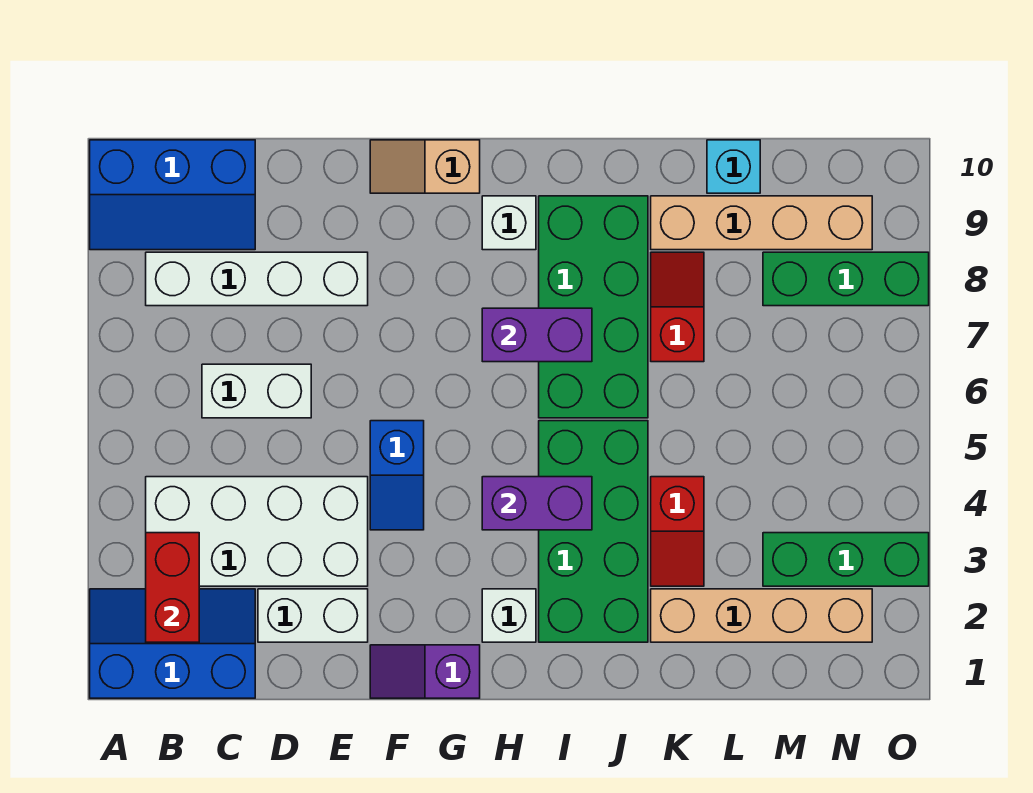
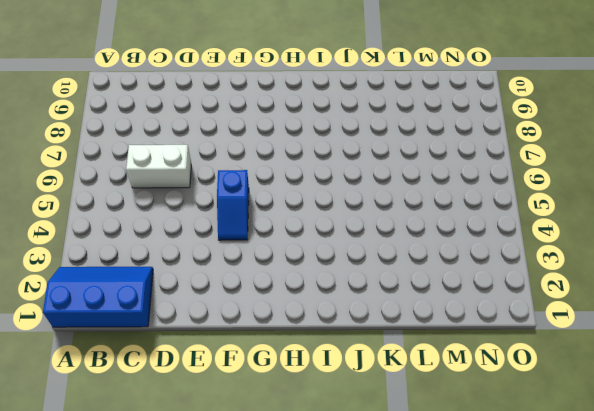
none -> blue 2x3 slope [90,140,255,250]
none -> white 2x4 brick [146,477,368,586]
none -> white 1x4 brick [146,252,368,306]

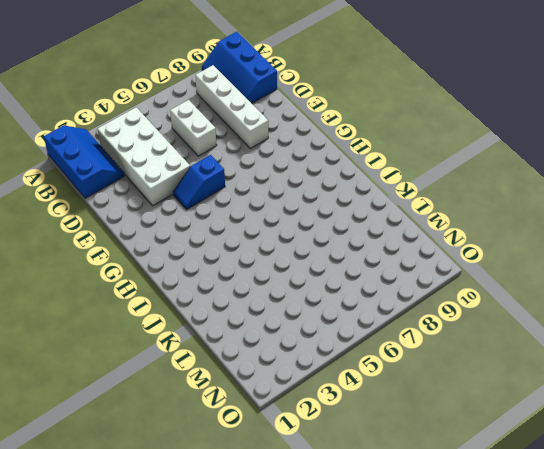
none -> white 1x2 brick [258,589,368,642]
none -> purple 1x2 slope [370,645,480,698]
none -> tan 1x2 slope [370,140,480,193]

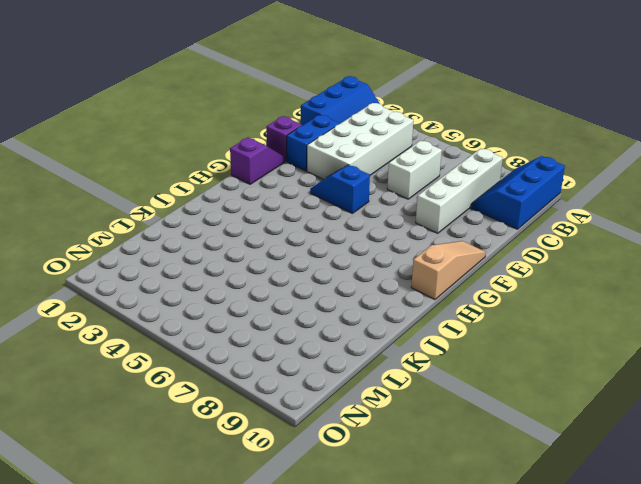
blue 1x2 brick [287,115,339,171] -> white 1x2 brick [258,589,368,642]
purple 1x1 brick [266,116,302,161] -> none
tan 1x3 slope [411,241,486,300] -> tan 1x2 slope [370,140,480,193]
none -> white 1x1 brick [482,589,536,642]
none -> white 1x1 brick [482,196,536,250]
none -> green 2x4 brick [539,421,648,642]

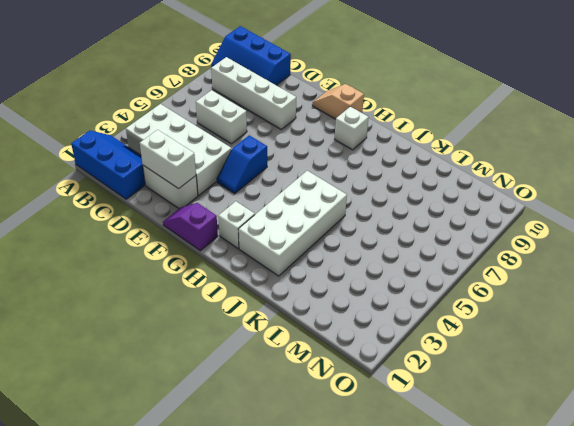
white 1x2 brick [140,130,196,189] -> none
white 2x4 brick [238,171,347,276] -> green 2x4 brick [539,421,648,642]
none -> green 2x4 brick [539,196,648,418]
none -> tan 1x4 brick [651,589,872,642]
none -> red 1x2 slope [651,477,704,586]

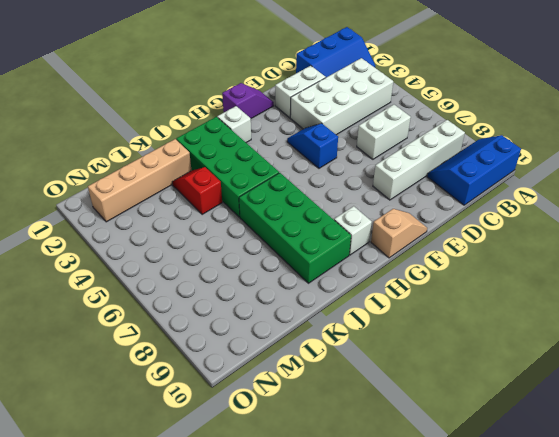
none -> red 1x2 slope [651,252,704,362]
none -> tan 1x4 brick [651,196,872,250]
none -> cyan 1x1 brick [707,140,760,193]

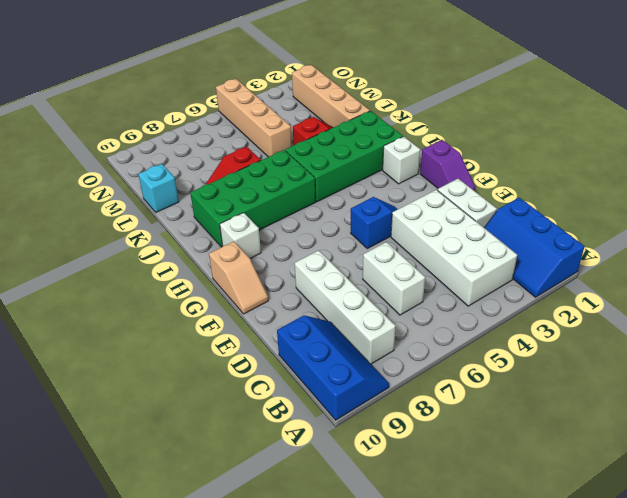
tan 1x4 brick [216,79,292,157] -> tan 1x4 brick moved to [651,196,872,250]
none -> green 1x3 brick [763,533,929,586]
none -> green 1x3 brick [763,252,929,306]
none -> red 1x2 brick [146,533,199,642]

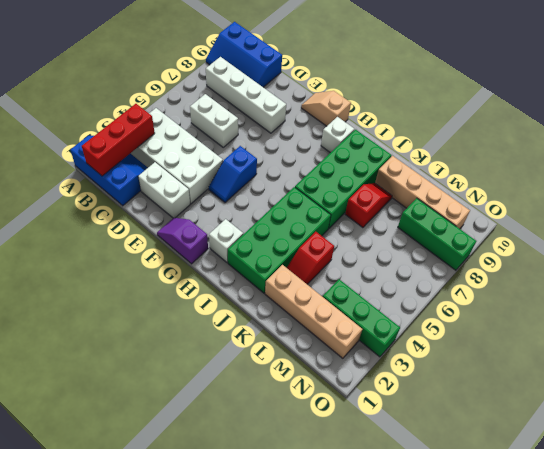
red 1x3 brick [82,104,155,176] -> red 1x2 brick [146,533,199,642]
none -> cyan 1x1 brick [707,140,760,193]
none -> purple 1x2 brick [482,477,592,530]
none -> purple 1x2 brick [482,308,592,362]

